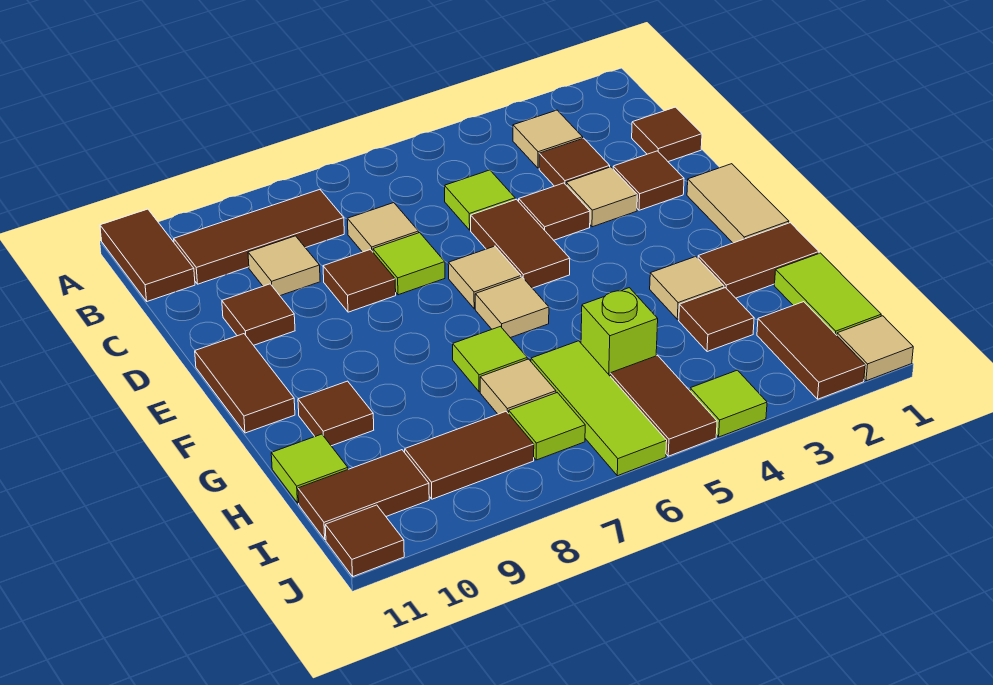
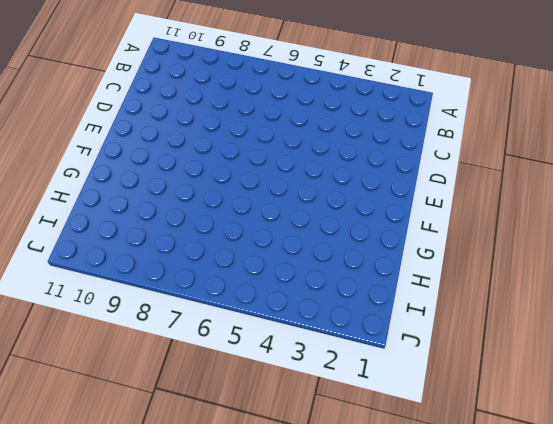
none -> brown 1x2 tile [100,209,195,301]
none -> tan 1x1 tile [513,110,583,168]
none -> brown 1x3 tile [174,190,344,284]
none -> brown 1x1 tile [632,107,702,162]

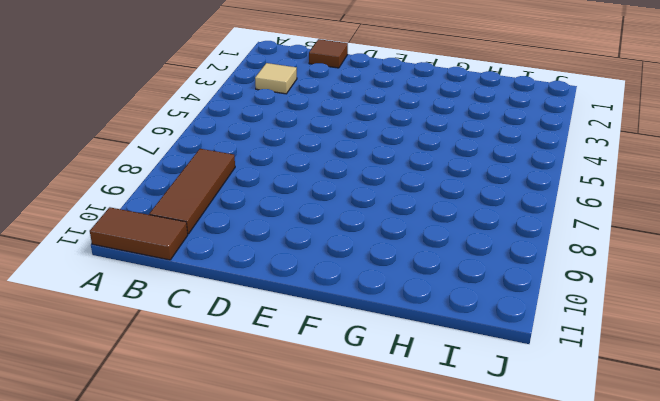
none -> brown 1x1 tile [539,138,610,186]
none -> lime 1x1 tile [445,170,515,230]
none -> tan 1x1 tile [347,203,419,252]
none -> tan 1x1 tile [248,236,320,296]

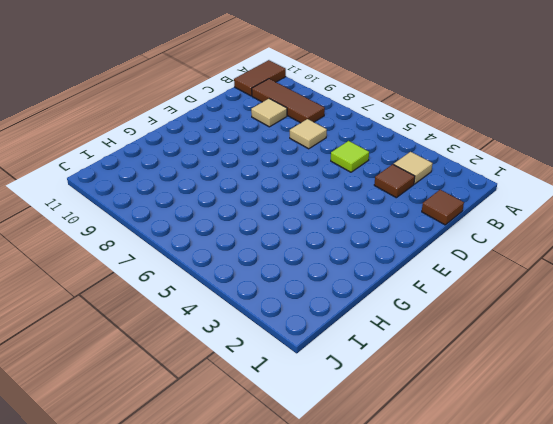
none -> brown 1x1 tile [613,151,684,210]
none -> tan 1x1 tile [566,167,637,227]
none -> brown 1x1 tile [519,183,590,240]
none -> brown 1x2 tile [471,199,570,288]

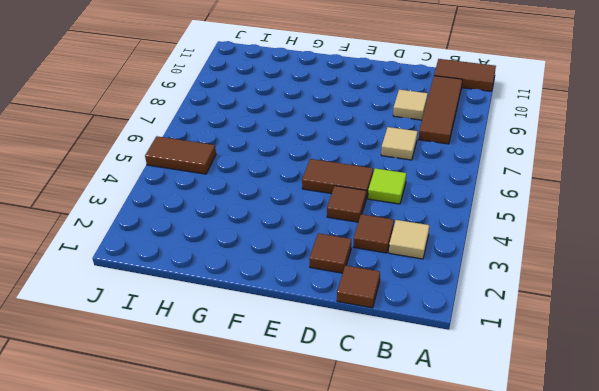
none -> tan 1x1 tile [566,167,637,227]
none -> lime 1x1 tile [373,233,445,295]
none -> brown 1x1 tile [323,250,396,312]
none -> brown 1x1 tile [222,284,295,345]

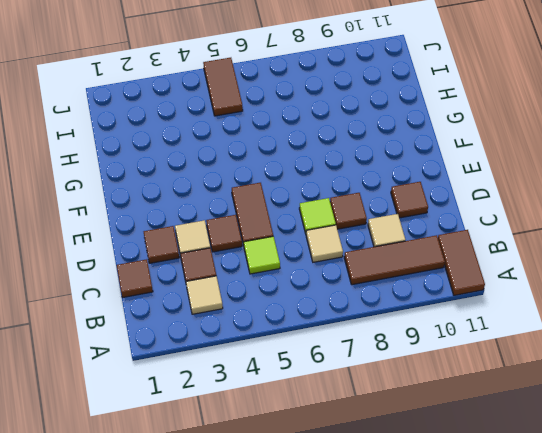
none -> tan 1x2 tile [687,164,789,243]
none -> tan 1x1 tile [448,246,521,309]
none -> brown 1x2 tile [195,334,295,433]
none -> tan 1x1 tile [475,277,549,338]

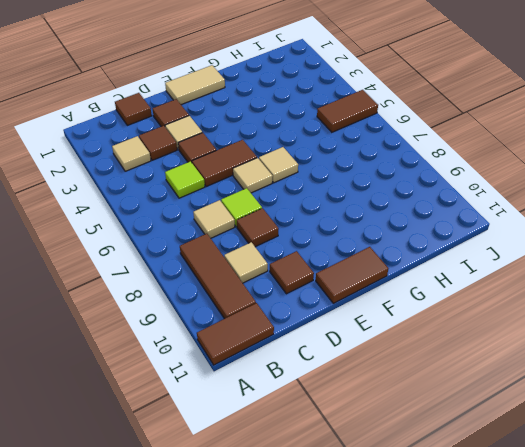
none -> brown 1x2 tile [698,223,819,298]
none -> tan 1x1 tile [650,256,724,319]
none -> lime 1x1 tile [453,326,527,392]
none -> brown 1x1 tile [298,381,374,446]

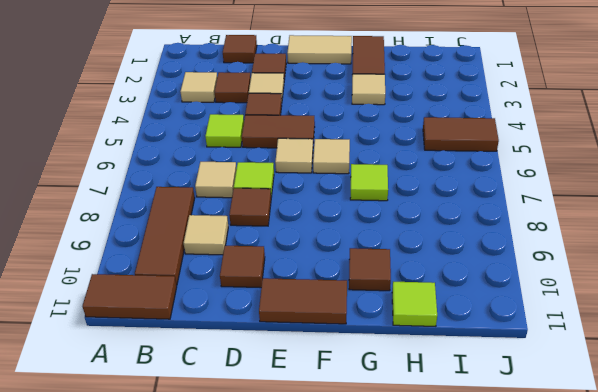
none -> lime 1x2 tile [774,253,881,335]
none -> brown 1x1 tile [679,288,754,352]
none -> lime 1x1 brick [581,288,658,376]
none -> lime 1x3 tile [531,341,667,476]

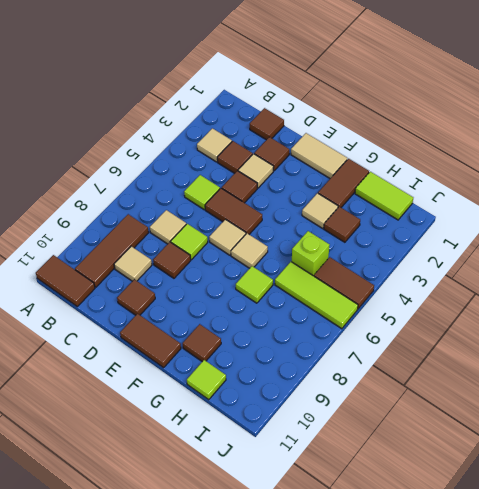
none -> tan 1x1 tile [480,359,556,414]
none -> brown 1x2 tile [757,302,865,399]
none -> lime 1x1 tile [509,393,585,460]
none -> brown 1x2 tile [405,412,534,499]

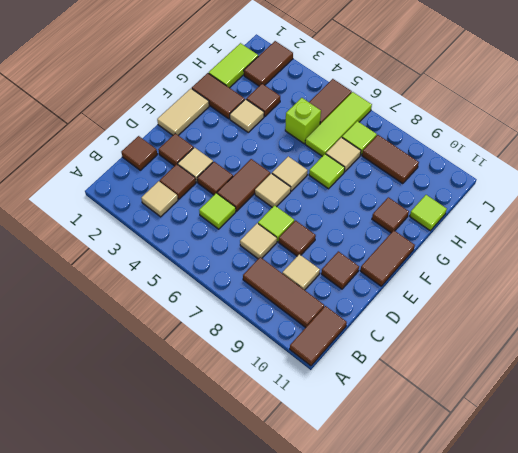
none -> brown 1x2 tile [298,450,429,539]
none -> tan 1x1 tile [837,316,913,381]
none -> lime 1x1 tile [690,370,767,437]
none -> brown 1x1 tile [325,505,404,576]

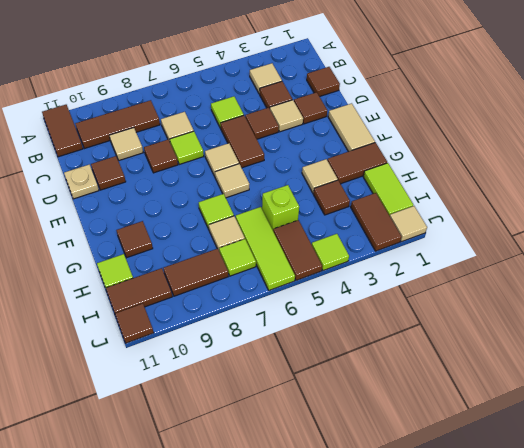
tan 1x1 plate [64,165,99,199] -> none
none -> brown 1x2 tile [195,334,295,433]

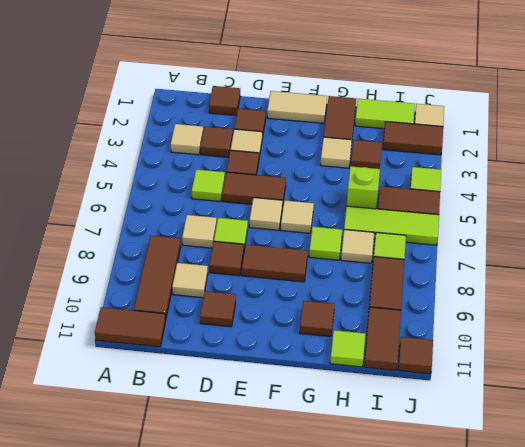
brown 1x2 tile [242,245,308,282] -> brown 1x2 tile moved to [195,334,295,433]

